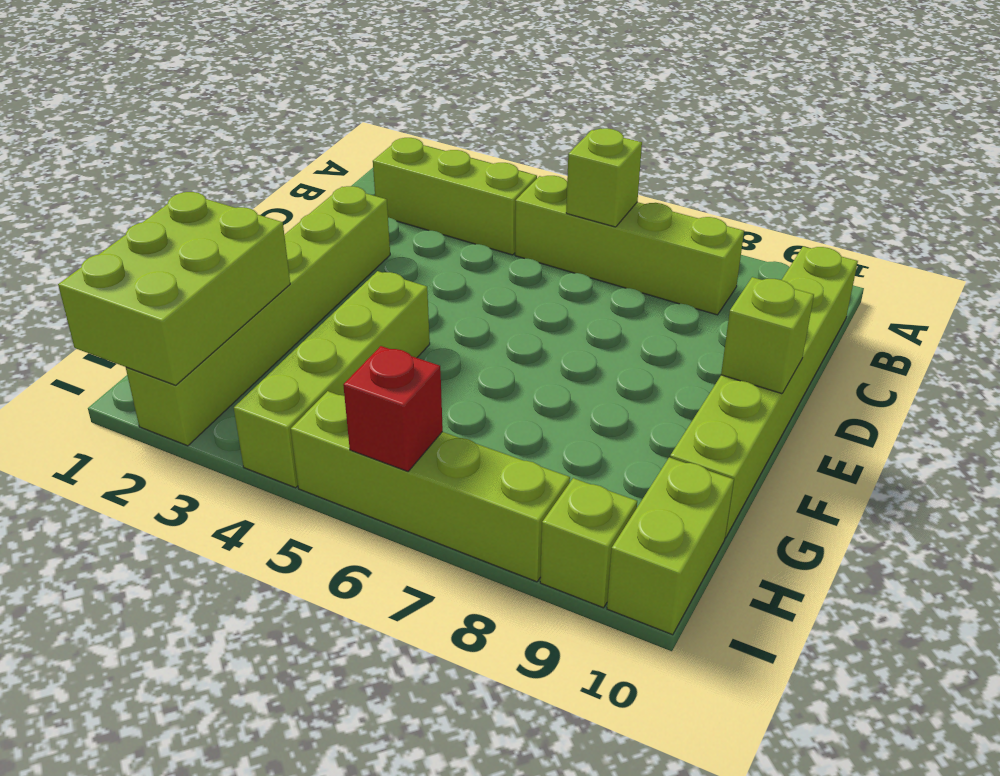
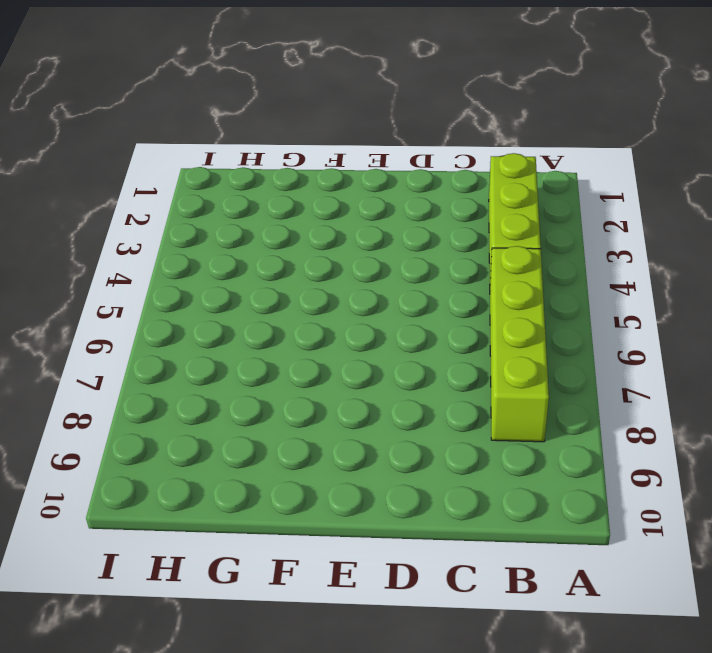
none -> lime 1x6 brick [670,246,858,538]
none -> lime 1x6 brick [126,186,390,446]
none -> lime 1x4 brick [234,271,430,488]

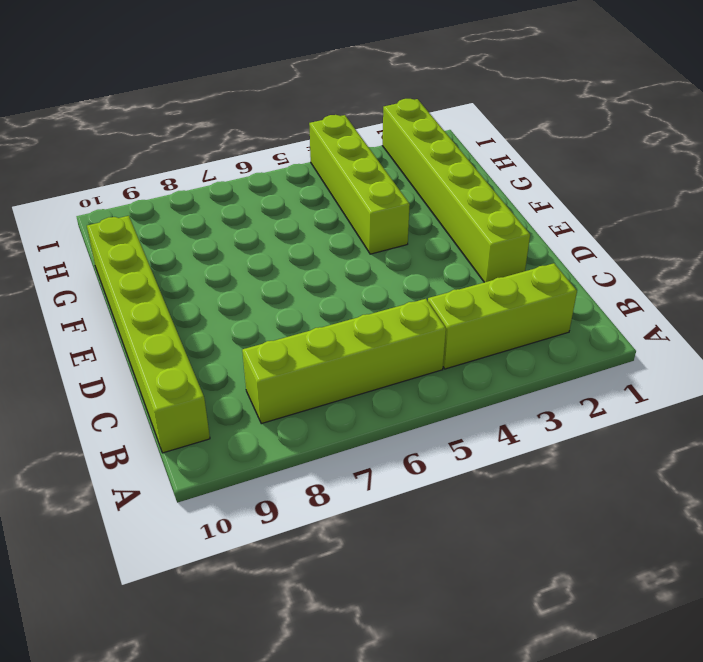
none -> lime 1x2 brick [607,457,734,635]
none -> lime 1x4 brick [291,391,570,582]
none -> lime 1x1 brick [540,478,637,608]

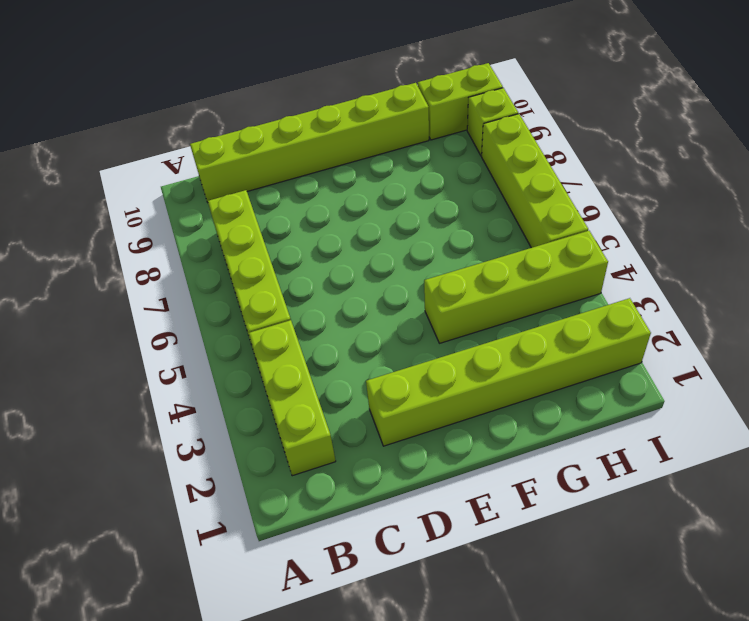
none -> lime 1x1 brick [566,128,642,227]
none -> lime 1x1 brick [721,277,814,394]
none -> lime 2x3 brick [58,192,290,385]

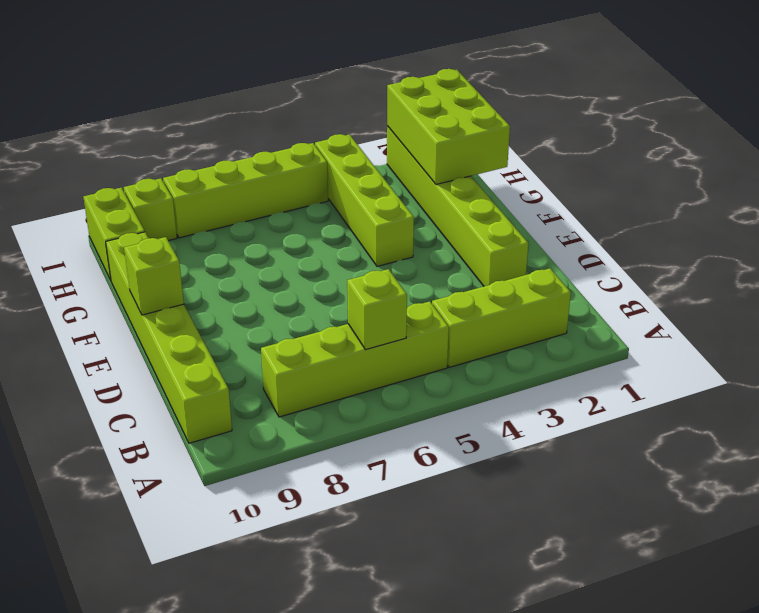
none -> red 1x1 brick [343,346,443,471]

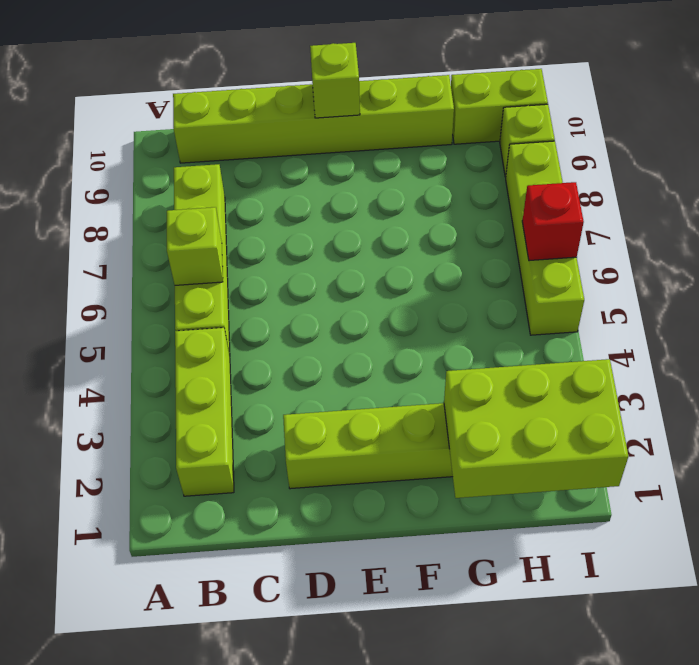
none -> lime 1x4 brick [234,271,430,488]

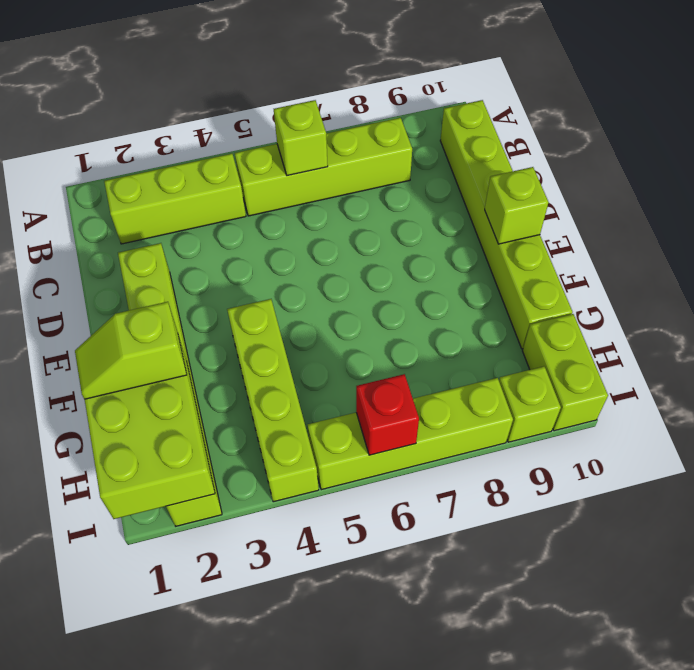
lime 1x2 slope [75,302,187,399] -> none

